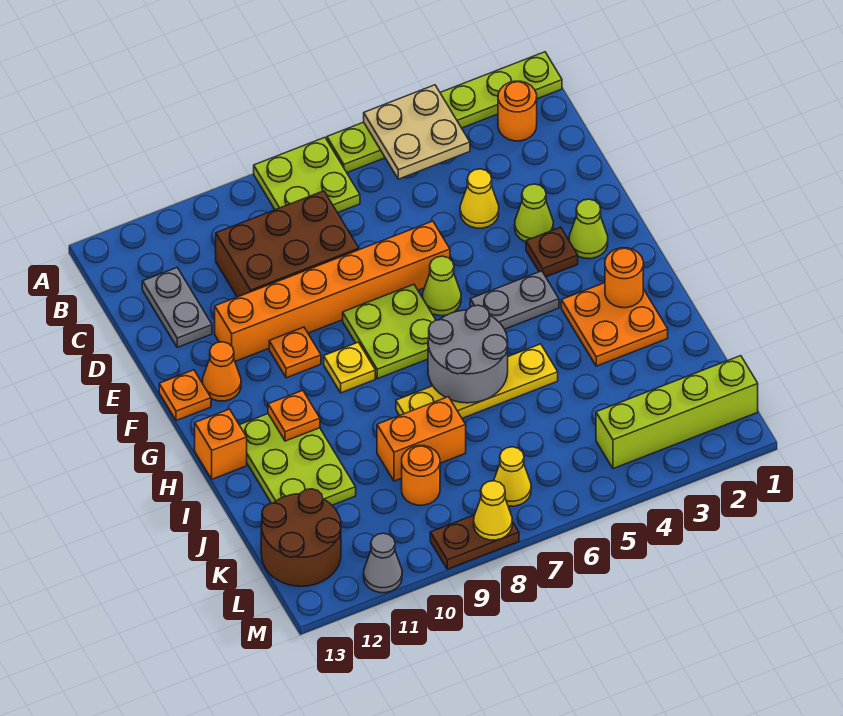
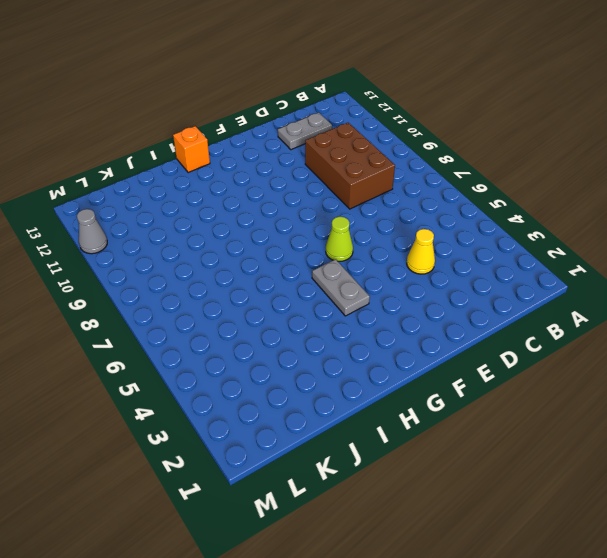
none -> lime 1x6 plate [327,52,562,173]
none -> lime 2x2 plate [254,137,360,213]
none -> orange 1x1 round brick [498,81,537,141]
none -> lime 1x1 cone [515,184,553,242]

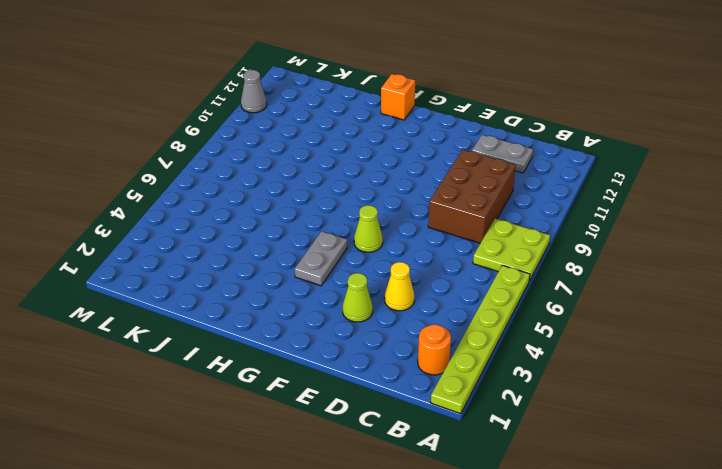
none -> orange 1x6 brick [215,221,450,361]
none -> lime 1x1 cone [569,199,608,259]
none -> brown 1x1 plate [526,227,578,277]
none -> lime 2x2 plate [343,284,436,379]

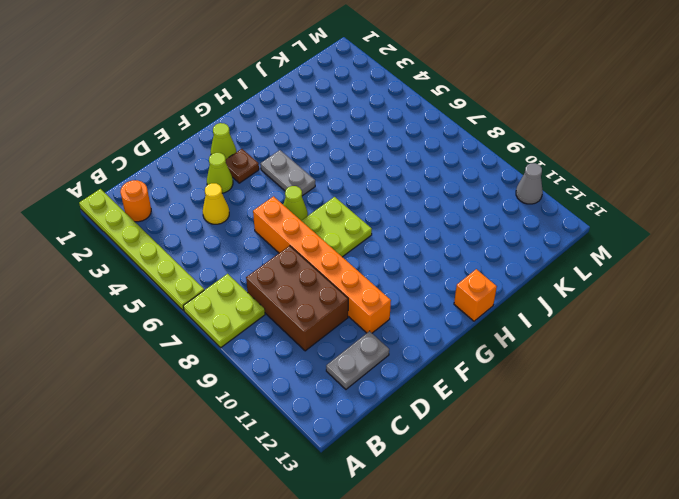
none -> orange 1x1 plate [269,327,321,378]
none -> orange 1x1 cone [203,342,241,401]
none -> orange 1x1 plate [159,370,211,421]
none -> yellow 1x1 plate [324,342,375,393]

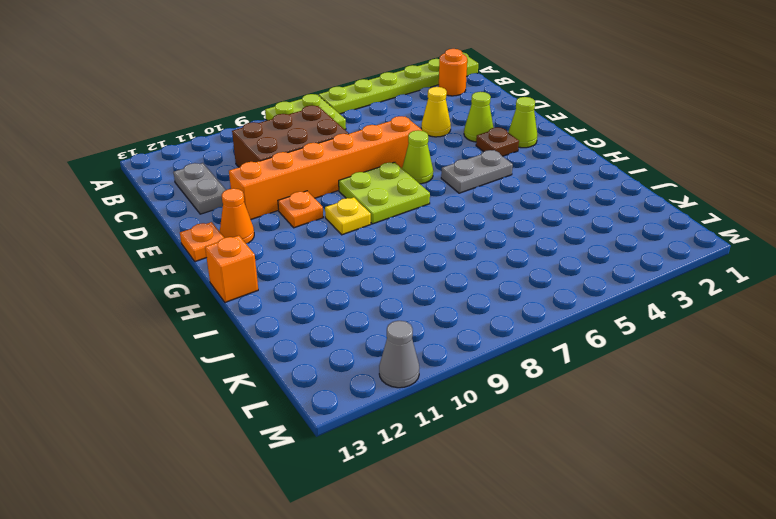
none -> orange 2x2 plate [561,283,668,366]
none -> lime 2x3 plate [240,414,356,505]
none -> yellow 1x4 plate [396,344,558,418]
none -> orange 1x2 brick [377,397,466,481]

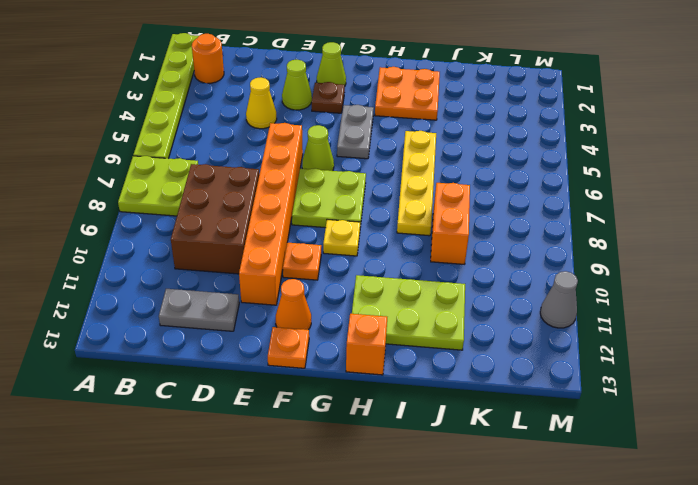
none -> orange 1x1 round brick [402,446,440,505]
none -> brown 2x2 round brick [261,489,341,586]
none -> lime 1x4 brick [596,356,758,469]
none -> yellow 1x1 cone [494,447,531,506]

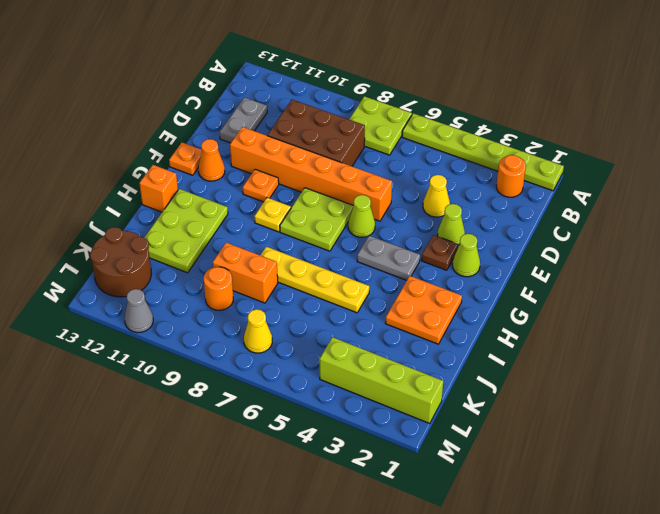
none -> brown 1x2 plate [430,515,519,569]
none -> tan 2x2 plate [364,85,470,179]
none -> orange 1x1 round brick [605,248,643,308]
none -> grey 2x2 round brick [428,305,508,403]

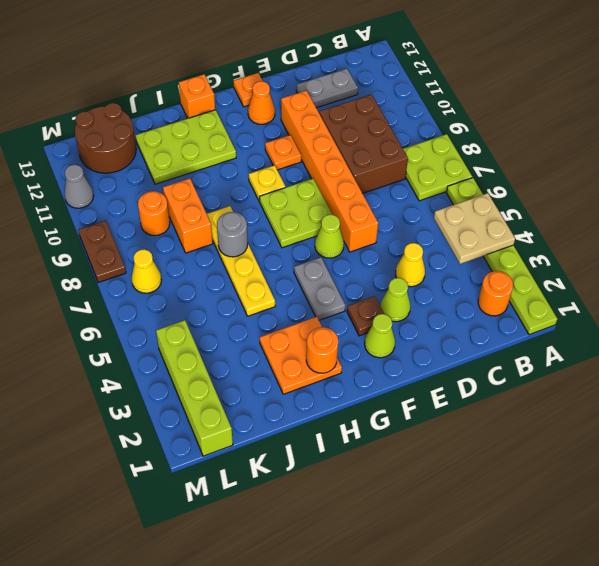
grey 1x1 round brick [217,212,248,257] -> grey 2x2 round brick [428,305,508,403]
none -> orange 1x1 plate [268,390,320,441]
none -> yellow 1x1 cone [474,481,512,540]

